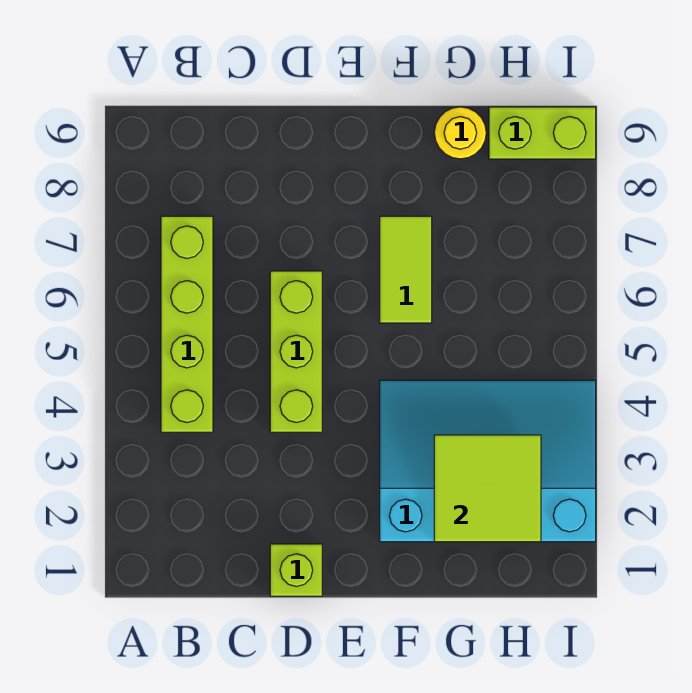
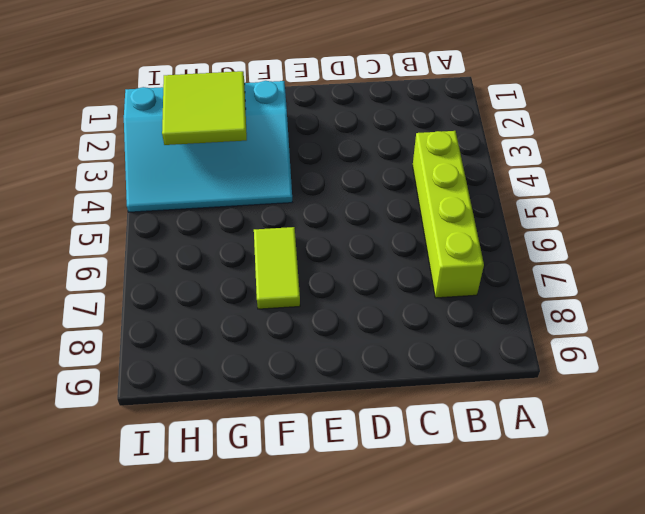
none -> lime 1x1 brick [270,544,322,596]
none -> lime 1x3 brick [270,271,322,432]

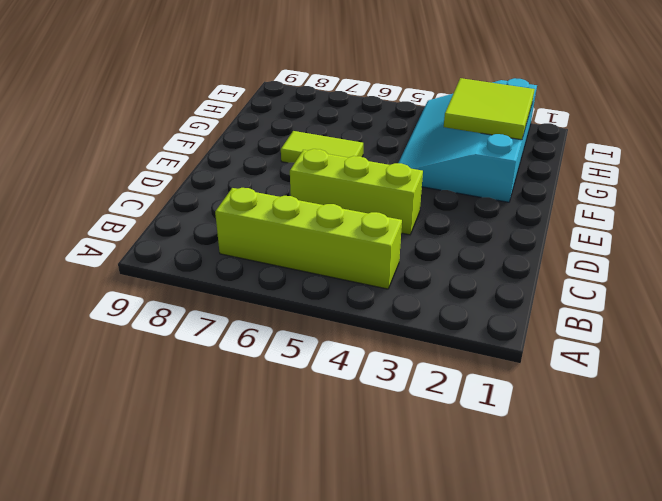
none -> lime 1x1 brick [270,544,322,596]
none -> yellow 1x1 round brick [434,107,486,159]

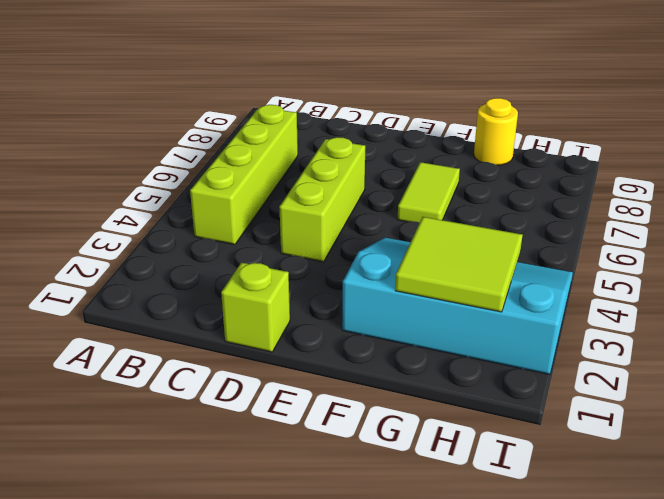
none -> lime 1x2 brick [489,107,596,159]

